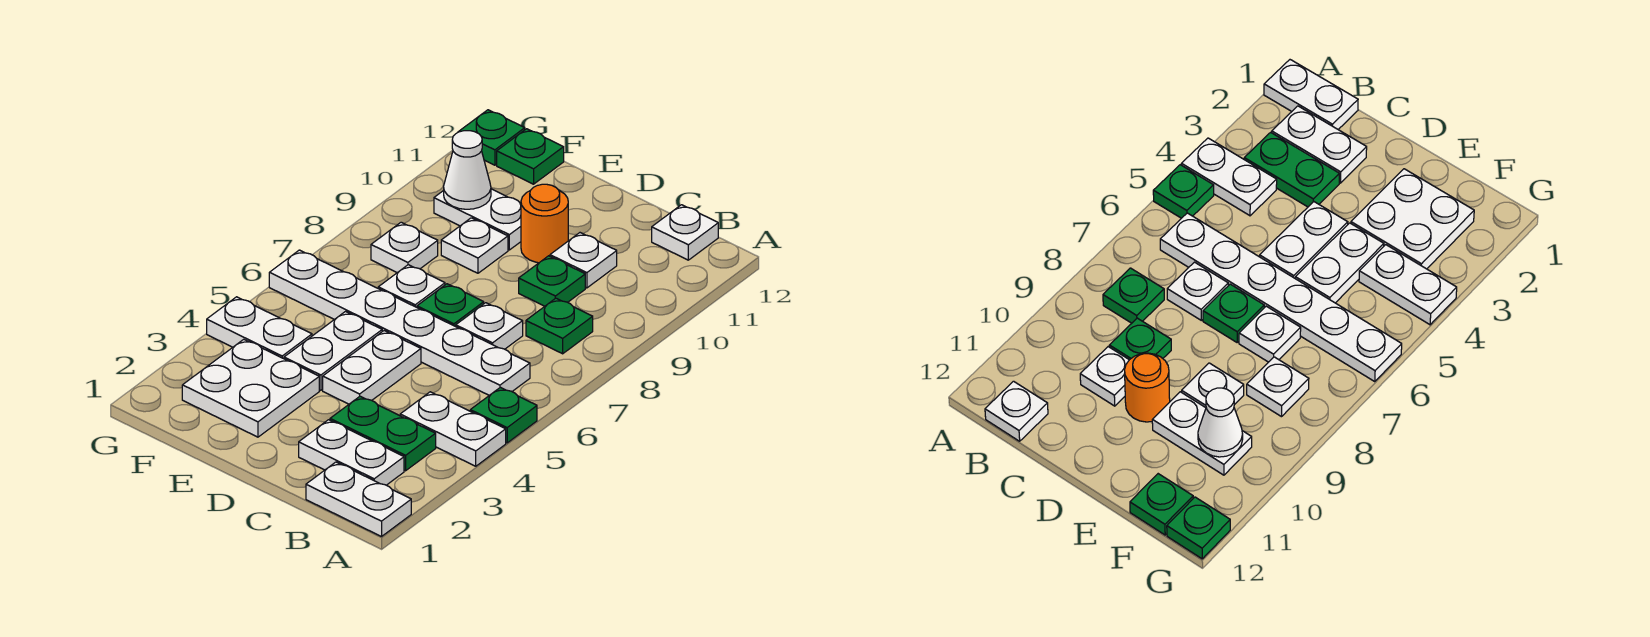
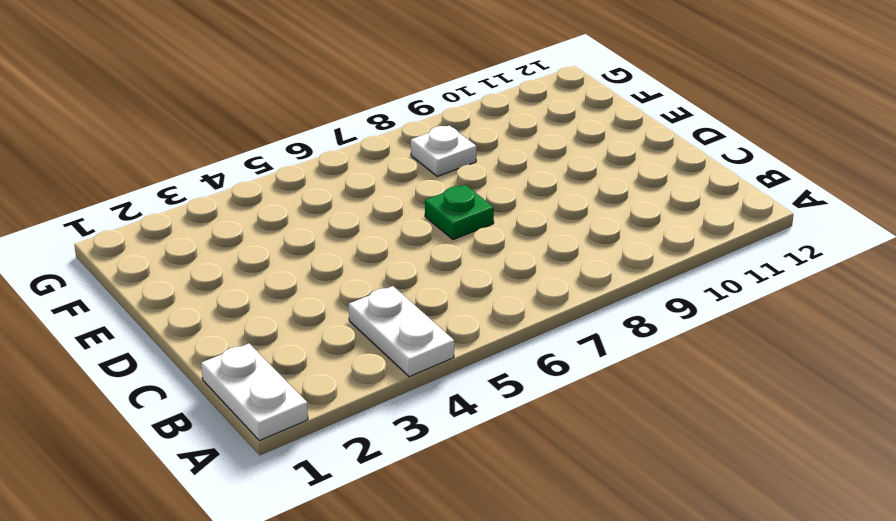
none -> green 1x1 plate [470,387,537,443]
none -> white 1x2 plate [299,420,404,485]
none -> green 1x2 plate [330,396,436,471]

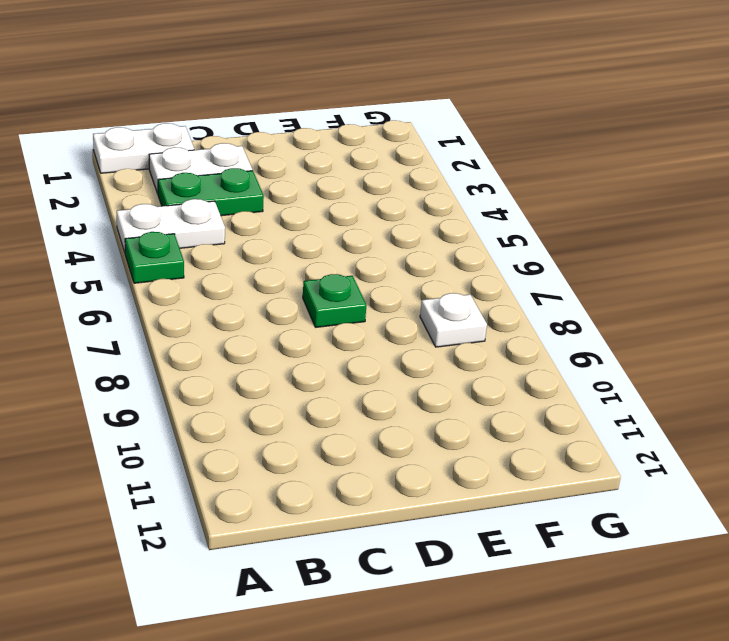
none -> white 1x6 plate [269,250,530,395]
none -> green 1x1 plate [526,298,593,354]
none -> white 1x1 plate [652,205,718,260]

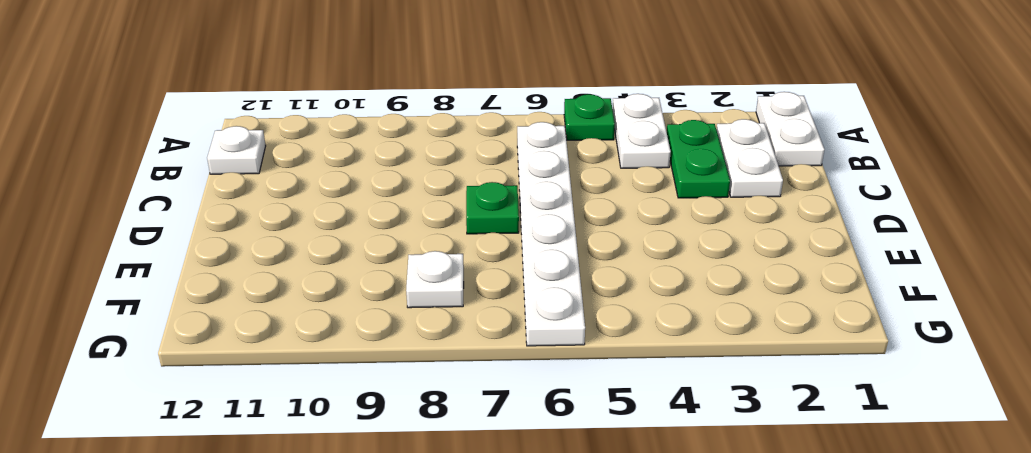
none -> green 1x1 plate [526,298,593,354]
none -> white 1x1 plate [456,303,523,349]
none -> green 1x1 plate [519,256,585,306]

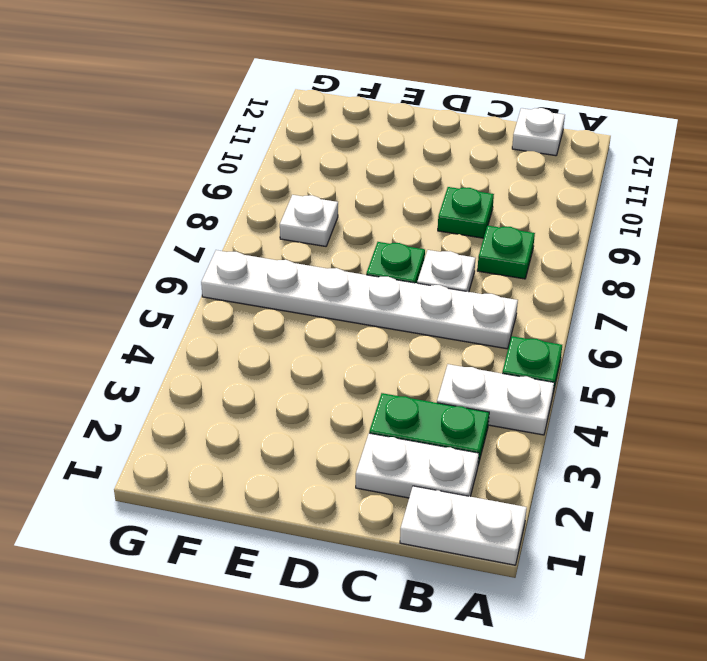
none -> white 1x1 plate [550,233,617,288]
none -> white 1x2 plate [323,331,421,404]
none -> orange 1x1 round brick [521,184,568,263]

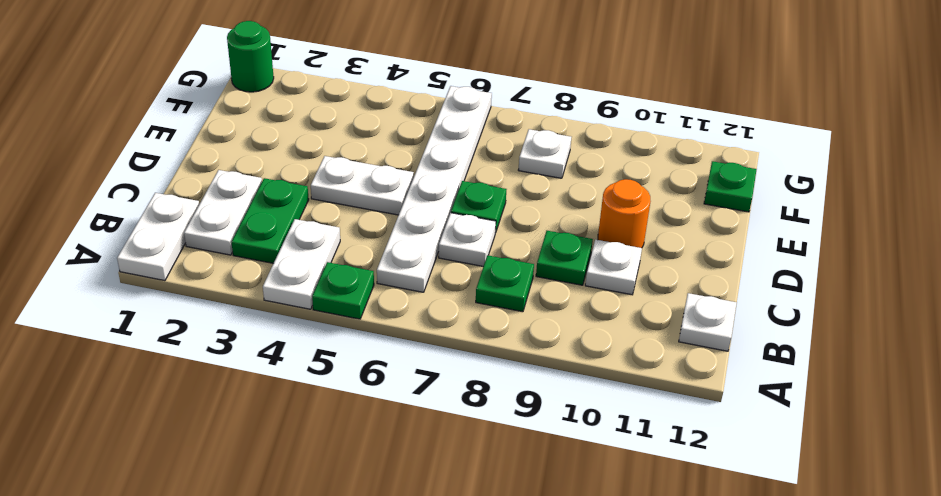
green 1x1 round brick [227,21,274,92] -> none
none -> white 2x2 plate [182,339,319,437]
none -> white 1x2 plate [284,312,382,390]
none -> white 1x1 plate [378,265,445,307]

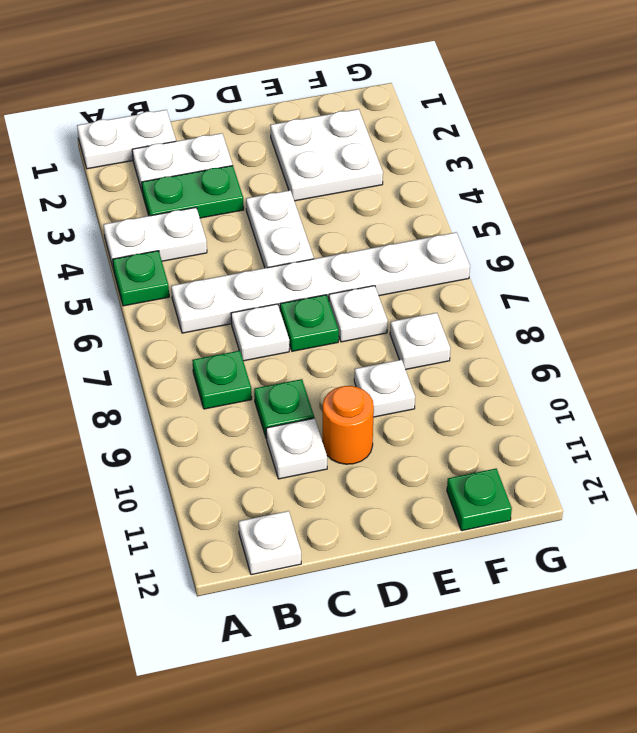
none -> white 1x2 plate [284,312,382,390]
none -> white 1x2 plate [434,189,521,250]
none -> white 1x2 plate [207,297,312,359]

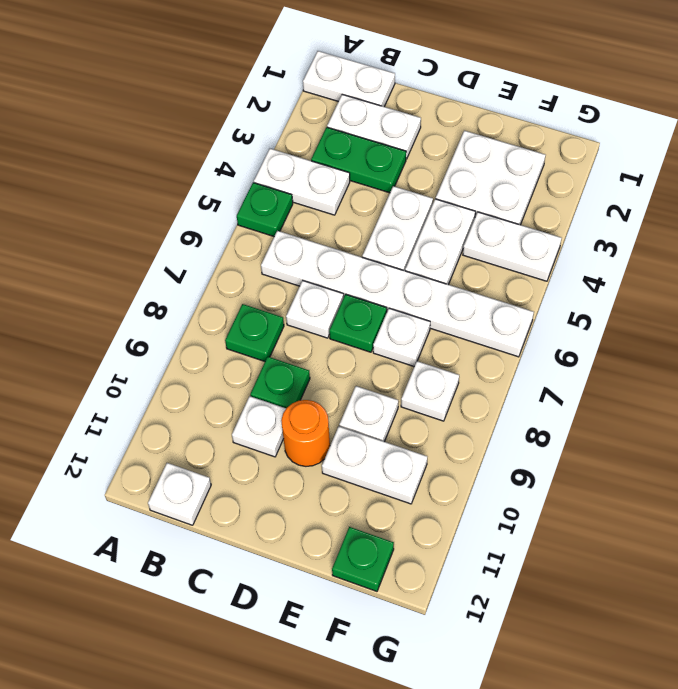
none -> green 1x1 plate [459,110,525,165]
none -> white 1x1 cone [444,131,491,209]

